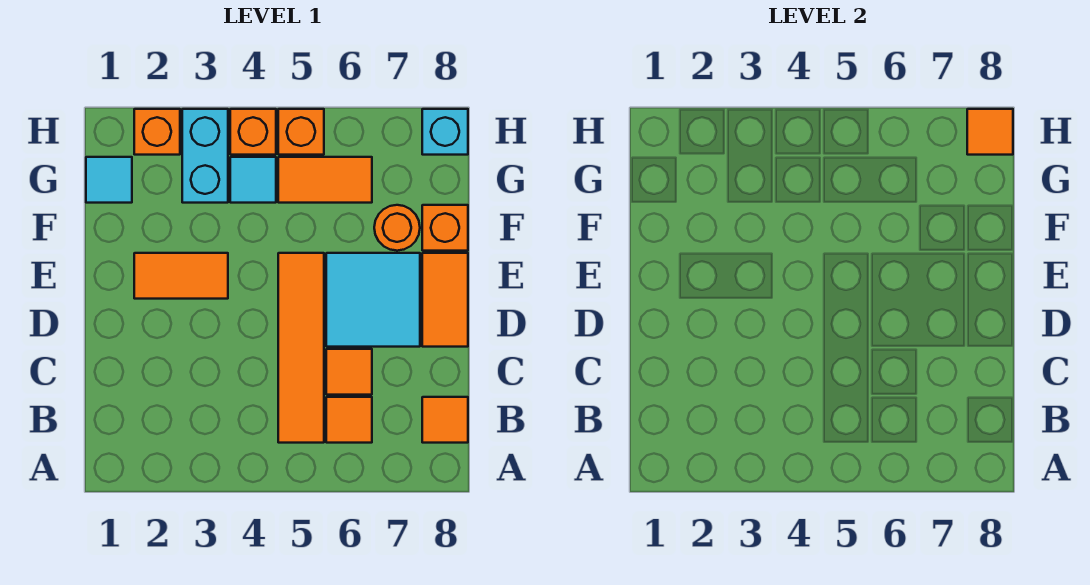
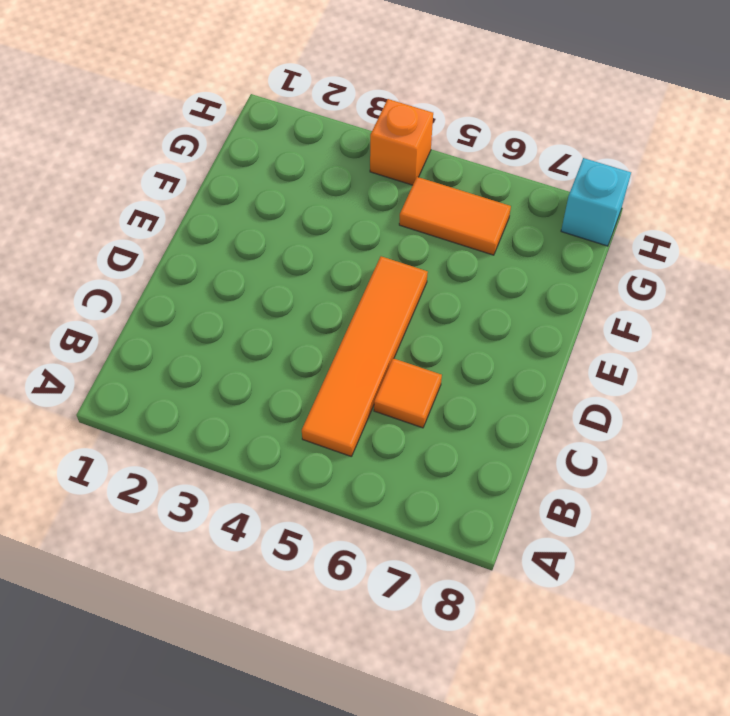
none -> orange 1x1 tile [326,397,372,443]
none -> orange 1x1 tile [422,397,468,443]
none -> cyan 2x2 tile [326,253,420,347]

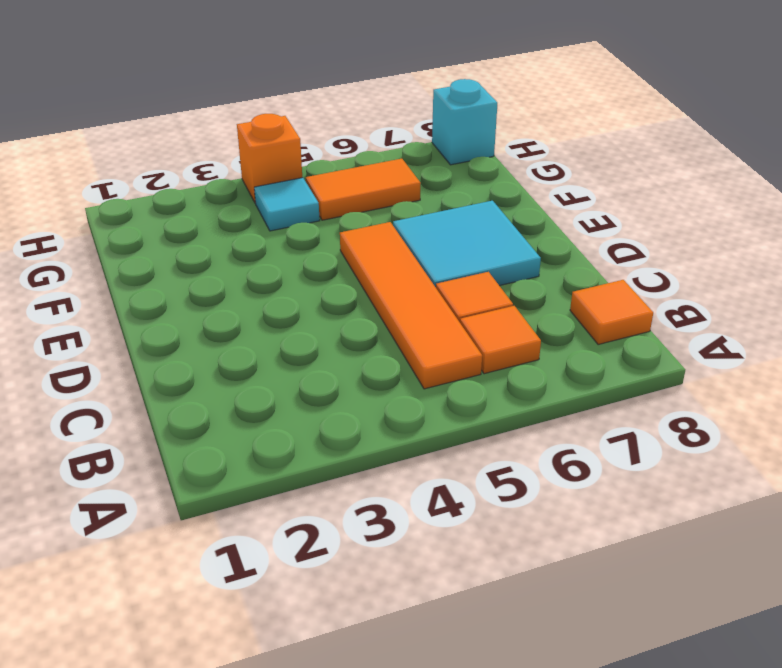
none -> orange 1x2 tile [422,253,468,347]
none -> orange 1x2 tile [134,253,228,299]
none -> orange 1x1 round brick [374,205,420,251]

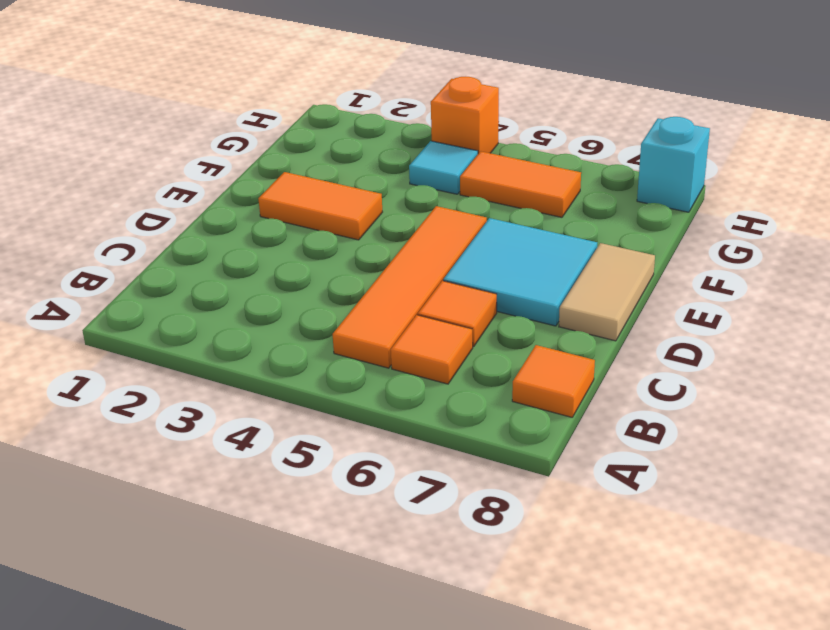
tan 1x2 tile [559,243,655,341] -> orange 1x2 tile [422,253,468,347]
none -> orange 1x1 round brick [374,205,420,251]
none -> orange 1x1 brick [422,205,468,251]
none -> cyan 1x1 tile [86,157,132,203]

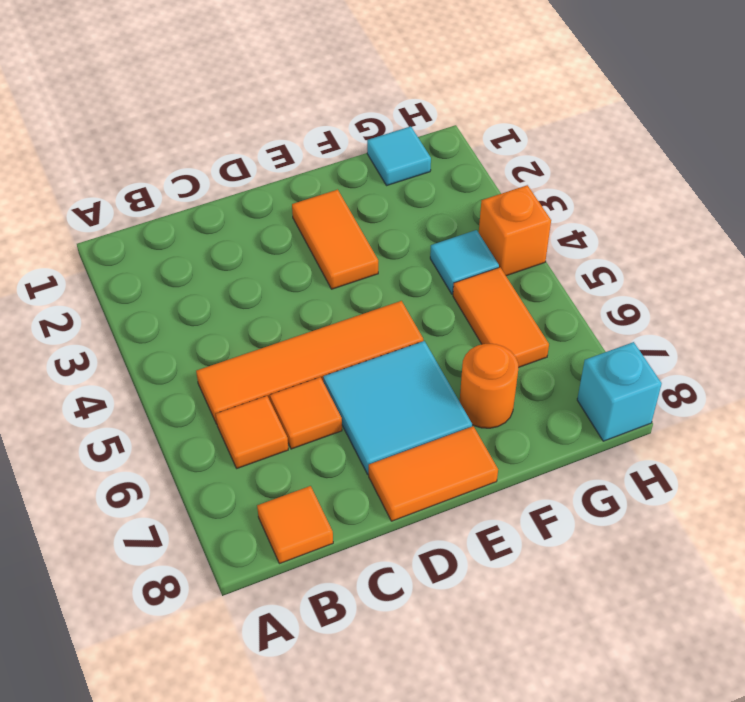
none -> orange 1x1 brick [422,205,468,251]
none -> cyan 1x2 brick [182,109,228,203]
none -> orange 1x1 brick [134,109,180,155]

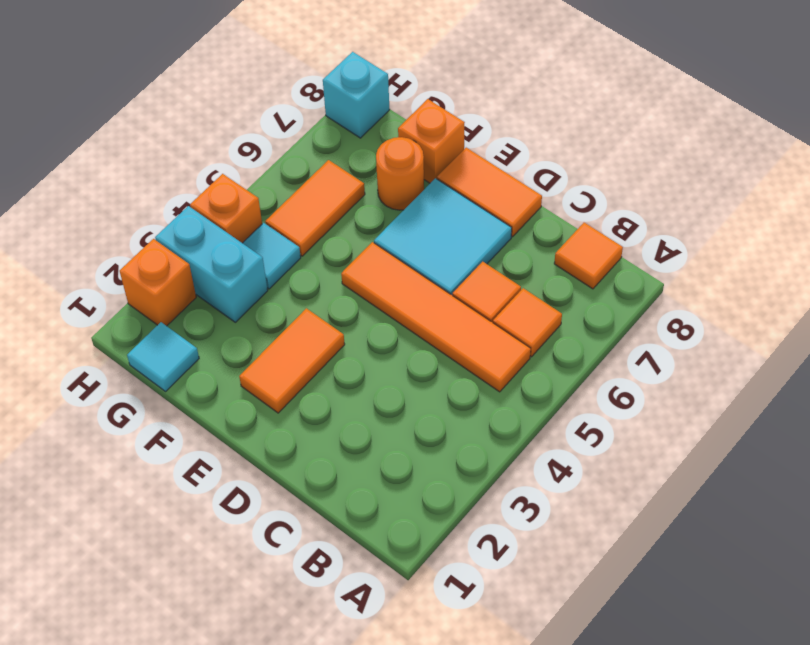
none -> orange 1x1 brick [278,109,324,155]
none -> orange 1x1 tile [967,109,1013,155]

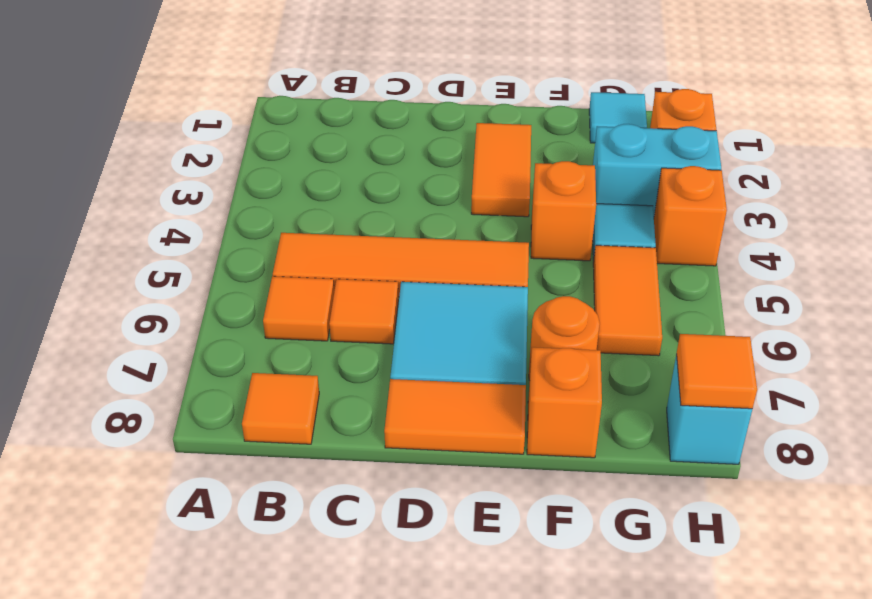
orange 1x1 brick [531,161,596,261] -> orange 1x1 brick moved to [278,109,324,155]

